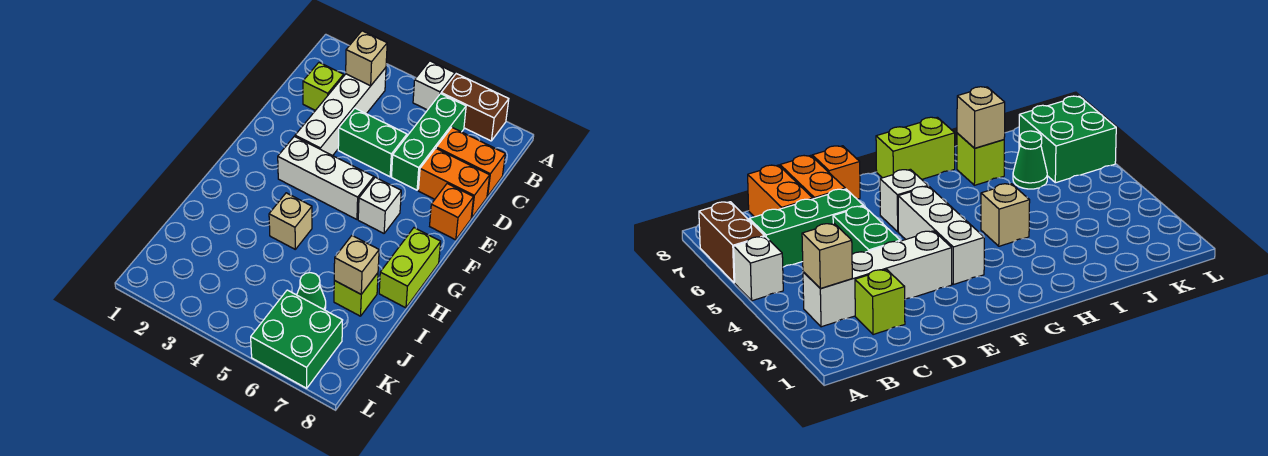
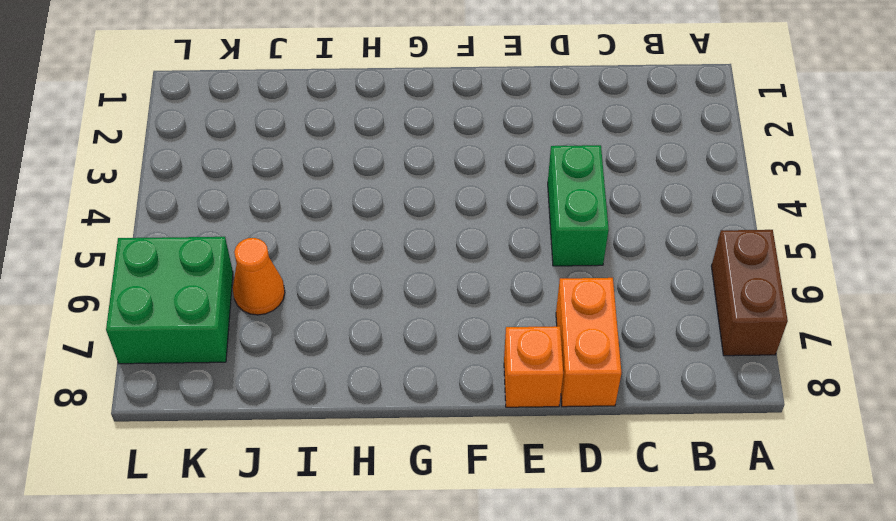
orange 1x1 cone [233,238,285,315] -> green 1x1 cone [297,273,326,310]
none -> white 1x1 brick [413,61,455,110]
none -> white 1x4 brick [295,68,386,156]
none -> green 1x3 brick [392,94,466,190]

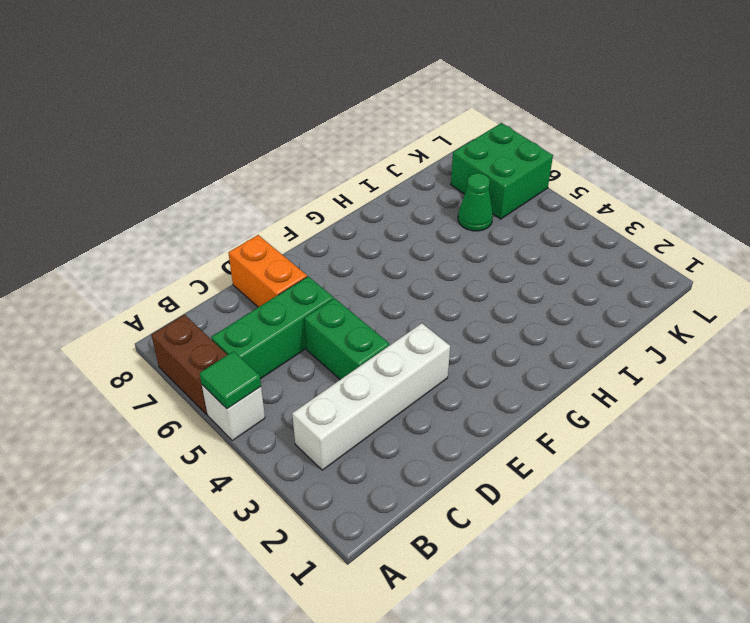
green 1x1 tile [200,351,261,409] -> none
none -> lime 1x1 brick [303,63,344,110]
none -> orange 1x2 brick [436,128,505,196]
none -> orange 1x1 brick [430,184,474,240]

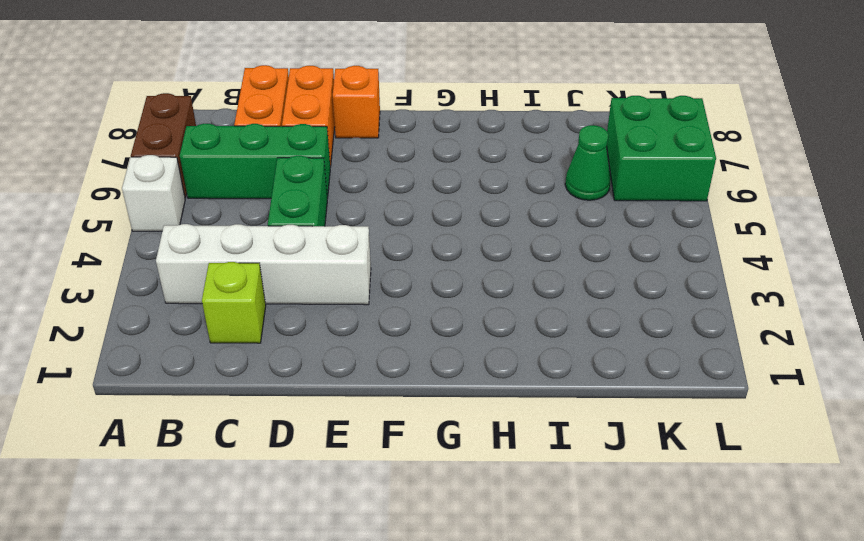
none -> white 1x3 brick [278,136,374,219]
none -> white 1x1 brick [358,177,401,233]
none -> lime 1x2 brick [379,228,441,308]

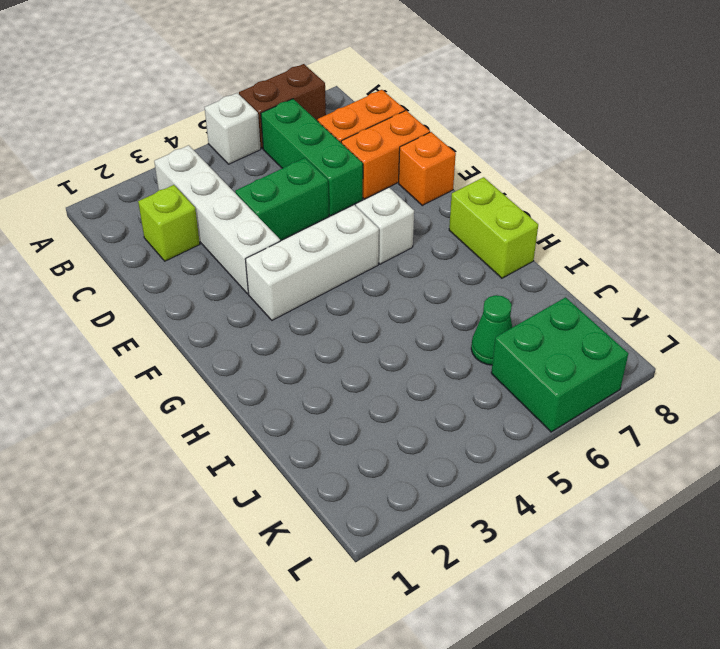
none -> tan 1x1 brick [269,193,312,249]
none -> lime 1x1 brick [334,273,378,316]
none -> tan 1x1 brick [346,31,387,86]

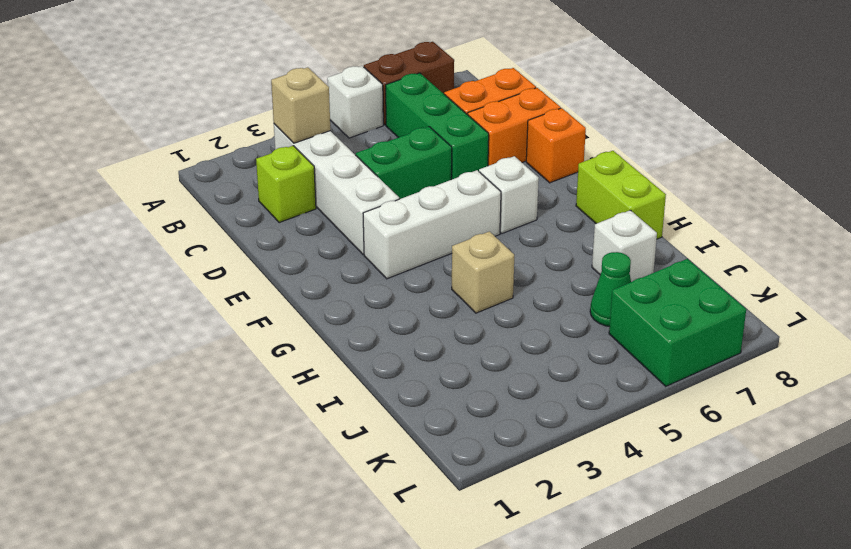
white 1x1 brick [592,210,657,282] -> lime 1x1 brick [334,273,378,316]
none -> tan 1x1 brick [334,236,379,294]

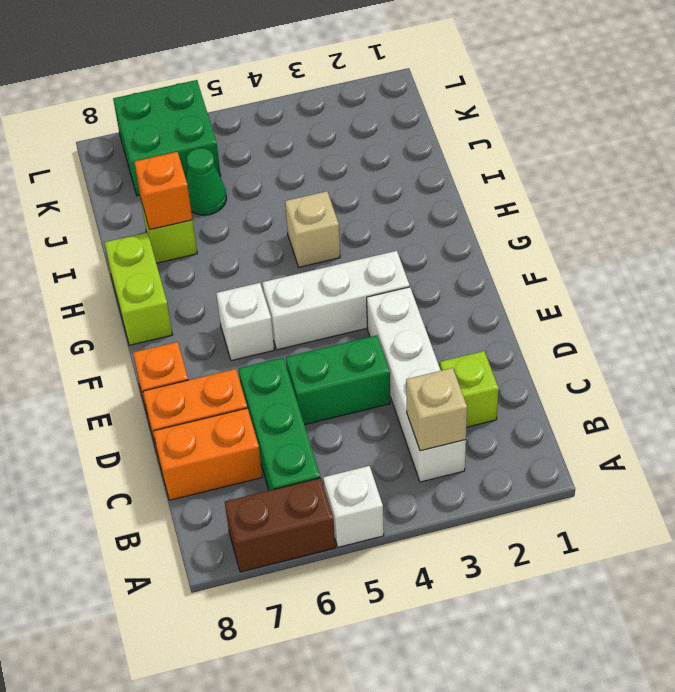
orange 1x1 brick [134,152,192,230] -> tan 1x1 brick [334,236,379,294]

